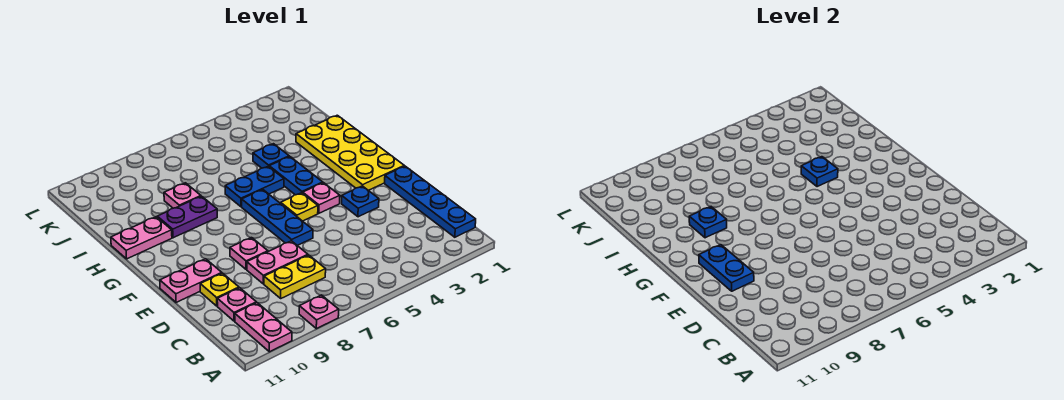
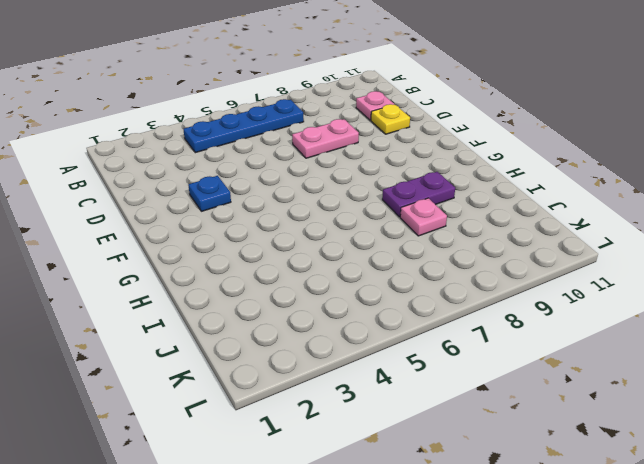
blue 1x4 plate [183,99,304,153] -> blue 1x4 plate turned to [385,166,476,237]
none -> pink 1x1 plate [299,295,339,329]
none -> pink 1x2 plate [235,303,292,352]
none -> yellow 1x2 plate [264,255,326,298]

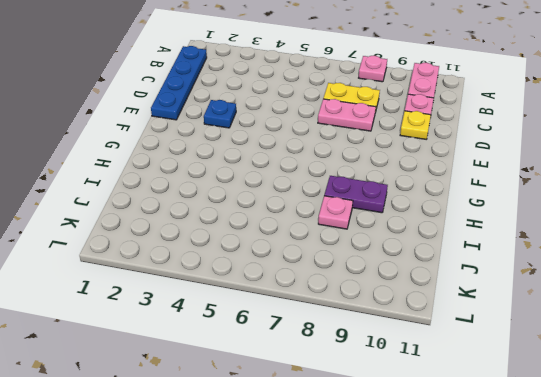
none -> blue 1x3 plate [242,190,313,246]
none -> pink 1x1 plate [230,238,268,269]
none -> pink 1x2 plate [160,259,222,302]

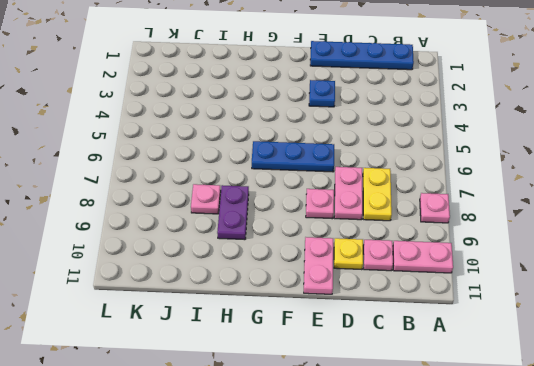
none -> yellow 2x4 plate [296,115,404,190]
none -> pink 1x1 plate [303,183,340,213]
none -> yellow 1x1 plate [281,193,318,221]

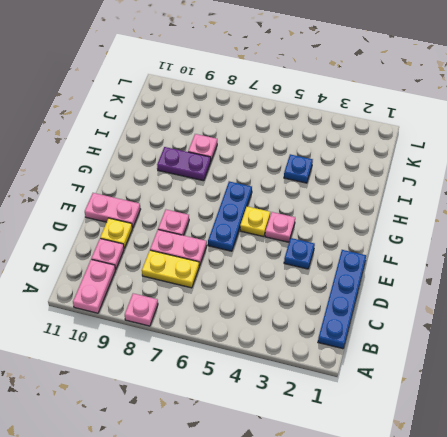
none -> yellow 2x4 plate [296,115,404,190]
none -> blue 1x2 plate [269,157,323,195]
none -> blue 1x2 plate [225,166,284,207]

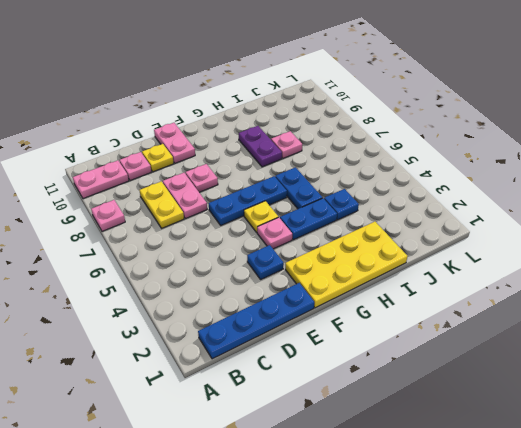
none -> pink 1x2 plate [111,217,172,259]
none -> blue 1x2 plate [699,245,754,291]
none -> blue 1x1 plate [801,157,838,187]

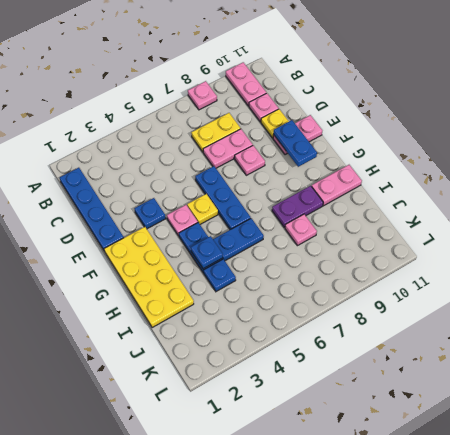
none -> blue 1x1 plate [689,207,727,238]

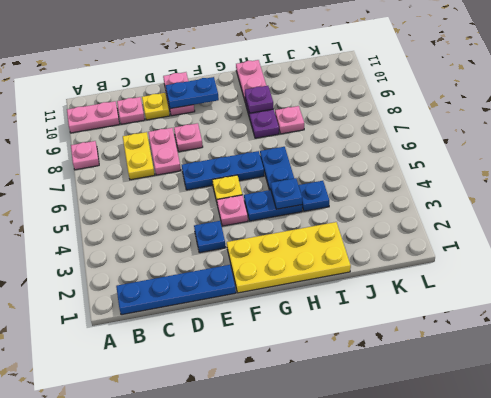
purple 1x1 plate [245,86,274,113] -> blue 1x1 plate [689,207,727,238]

